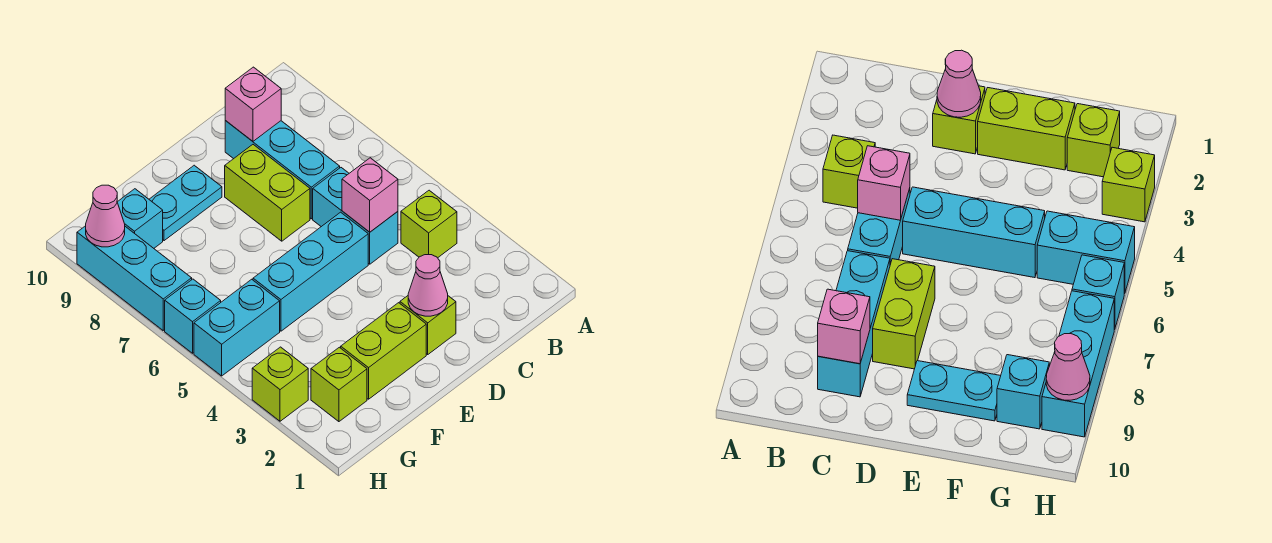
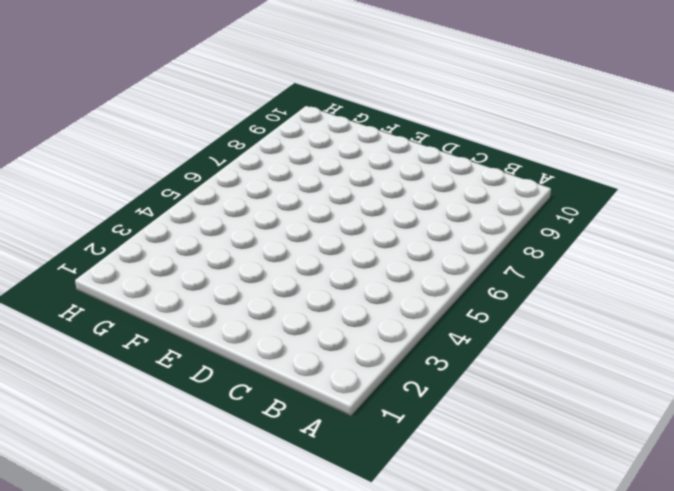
none -> lime 1x1 brick [401,190,457,258]
none -> cyan 1x2 brick [313,168,398,264]
none -> cyan 1x3 brick [225,121,340,219]

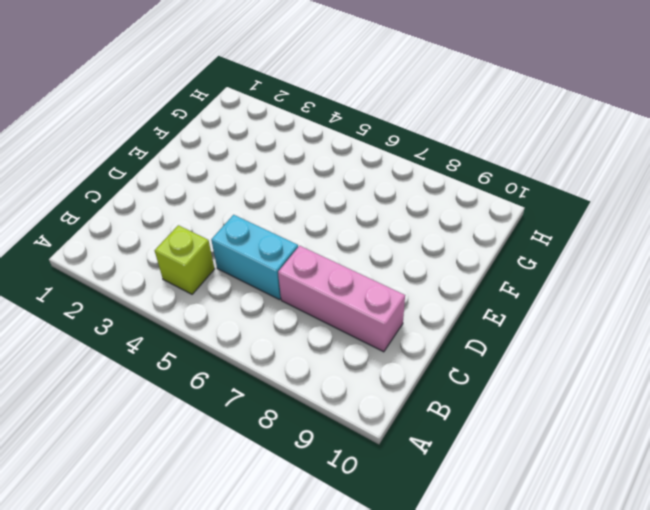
pink 1x3 brick [278,246,405,352] -> cyan 1x3 brick [225,121,340,219]
none -> lime 1x1 brick [400,296,456,354]
none -> cyan 1x3 brick [253,212,368,331]
none -> lime 1x2 brick [225,145,310,241]

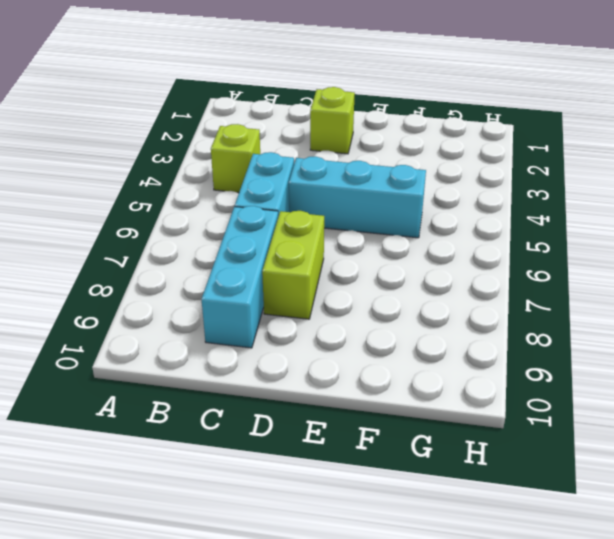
none -> lime 1x2 brick [341,303,426,399]
none -> cyan 1x2 plate [149,165,222,241]
none -> lime 1x1 brick [311,347,367,422]

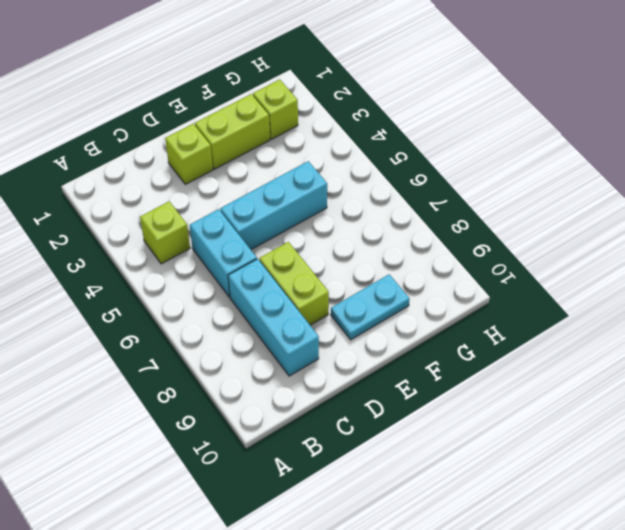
none -> cyan 1x2 brick [194,279,280,376]
none -> cyan 1x1 brick [117,189,163,248]
none -> lime 1x1 brick [252,347,308,421]

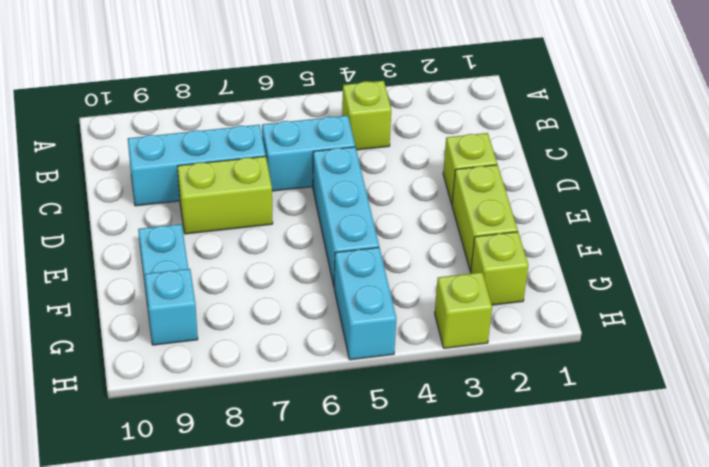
none -> cyan 1x1 brick [165,279,221,353]
none -> cyan 1x3 brick [77,226,192,330]
none -> pink 1x1 brick [342,158,398,232]

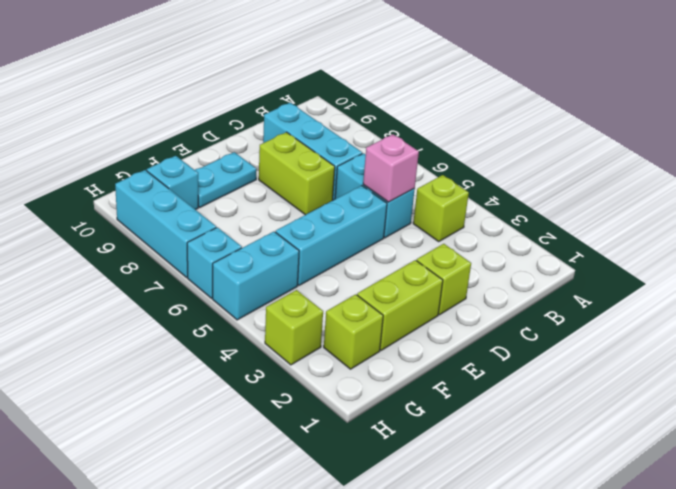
none -> pink 1x1 brick [225,67,281,141]
none -> pink 1x1 cone [408,255,448,316]
none -> pink 1x1 cone [86,185,125,247]

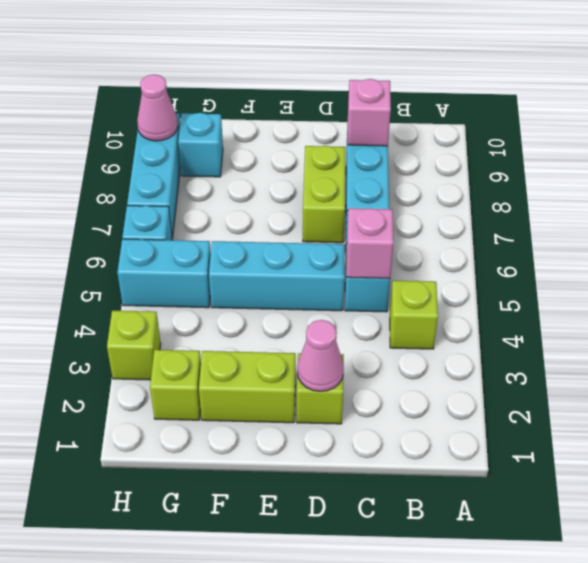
none -> cyan 1x2 plate [149,165,222,241]

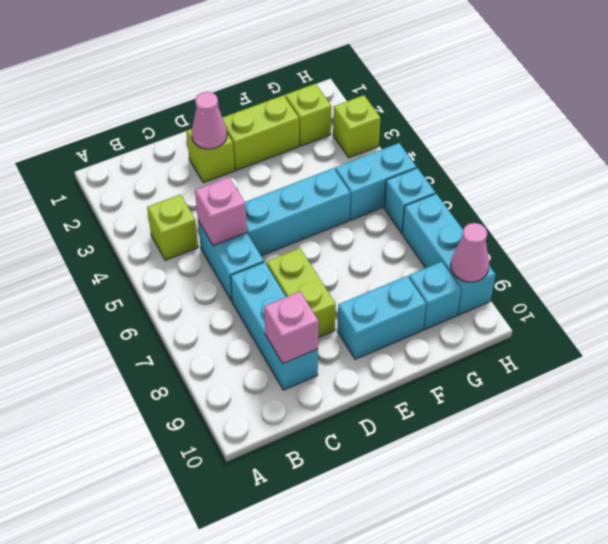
cyan 1x2 brick [337,276,426,359] -> cyan 1x2 plate [149,165,222,241]

